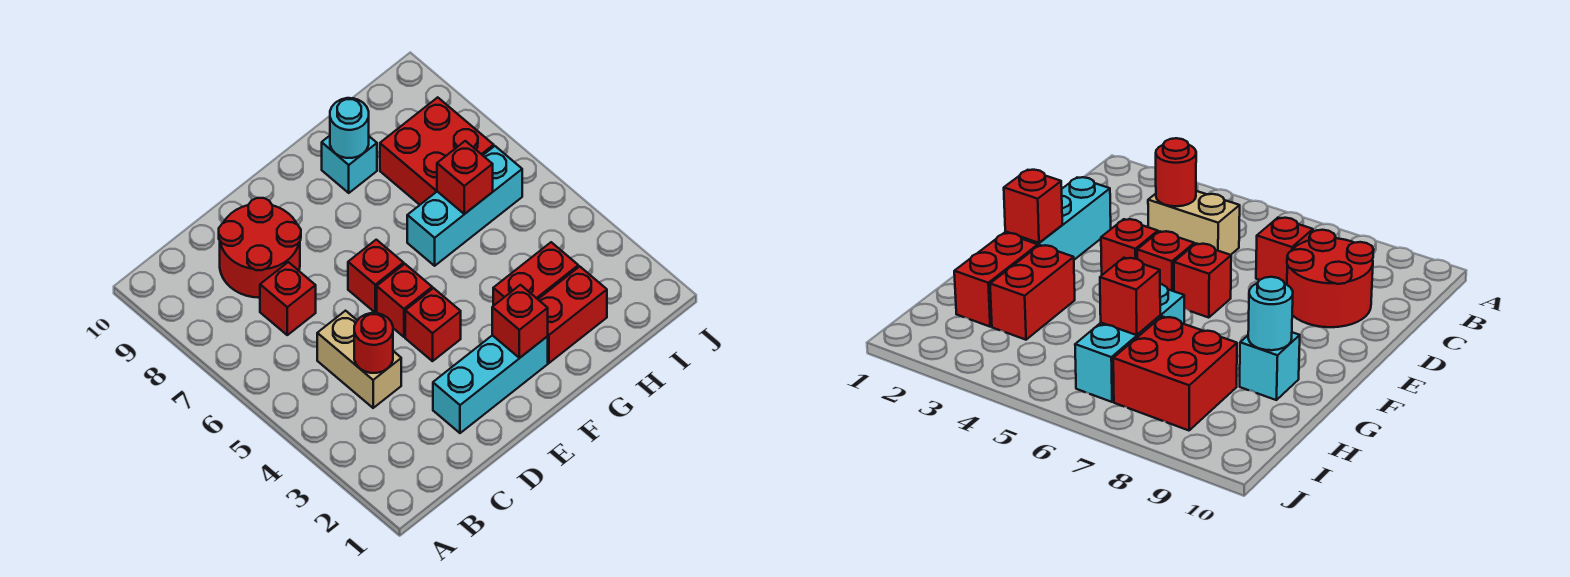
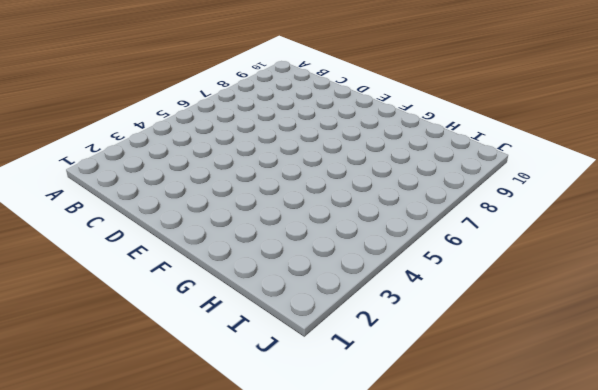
none -> tan 1x2 brick [317,311,401,408]
none -> red 1x1 brick [260,262,316,335]
none -> red 2x2 round brick [219,198,301,298]

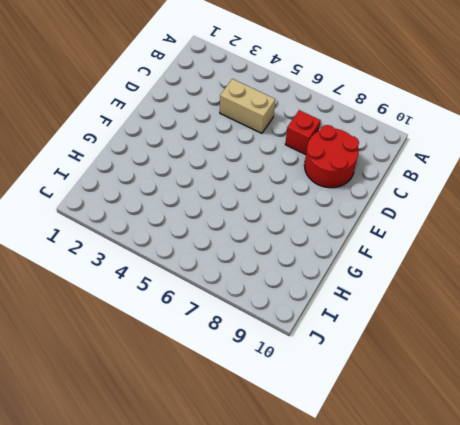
none -> cyan 1x3 brick [433,335,548,433]
none -> red 1x1 brick [405,288,461,361]
none -> red 1x1 brick [377,264,432,337]

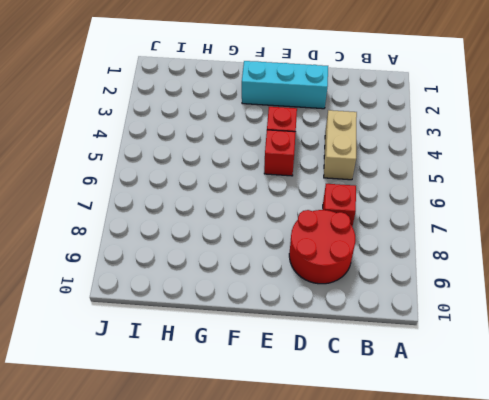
none -> red 1x1 brick [348,240,404,313]
none -> red 1x2 brick [538,266,607,363]
none -> red 1x2 brick [493,242,578,306]

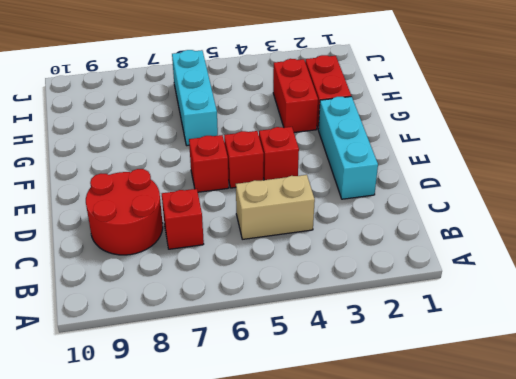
none -> cyan 1x1 brick [322,136,377,193]
none -> red 2x2 brick [380,97,494,205]
none -> red 1x1 round brick [354,313,393,373]

